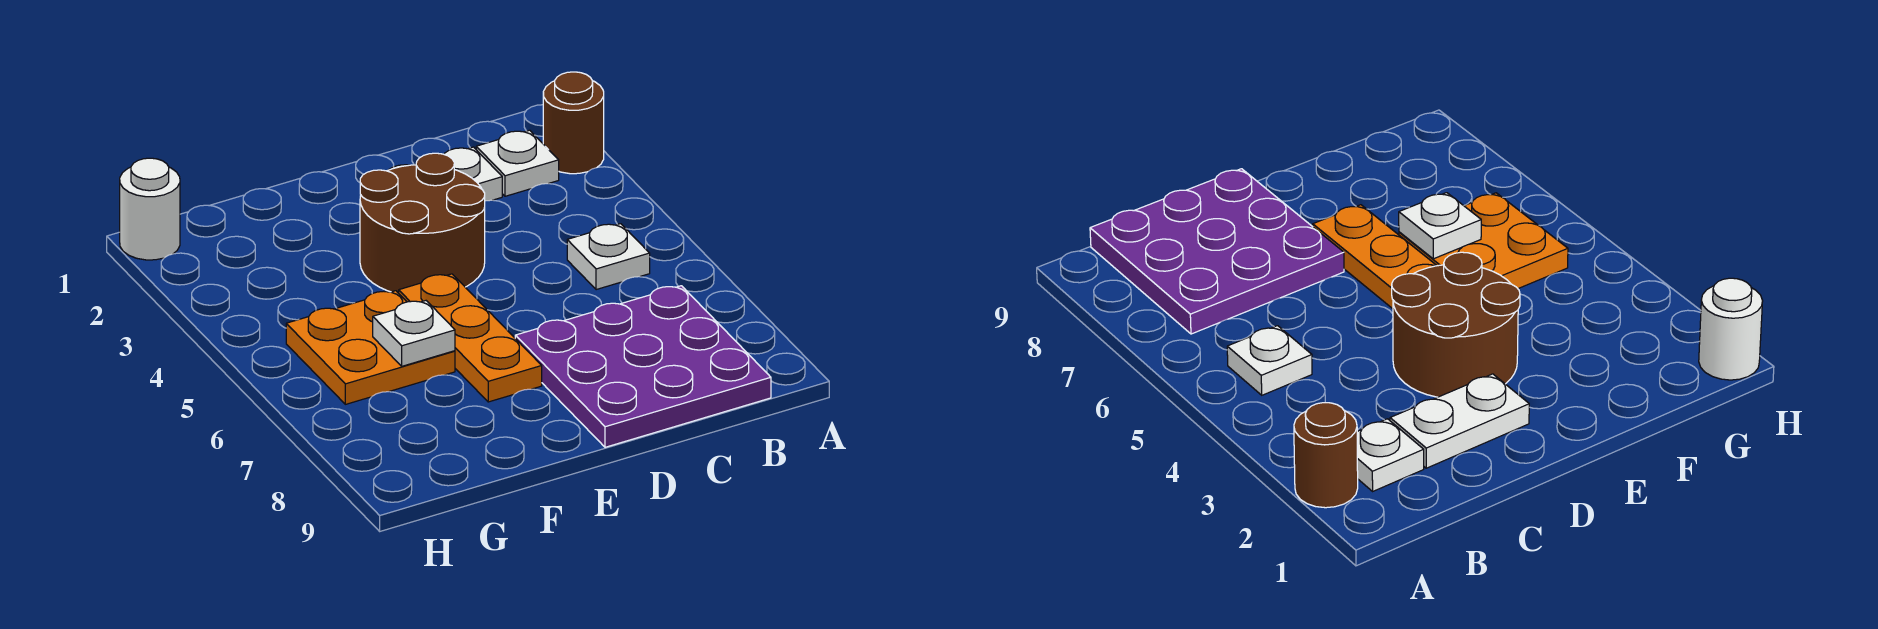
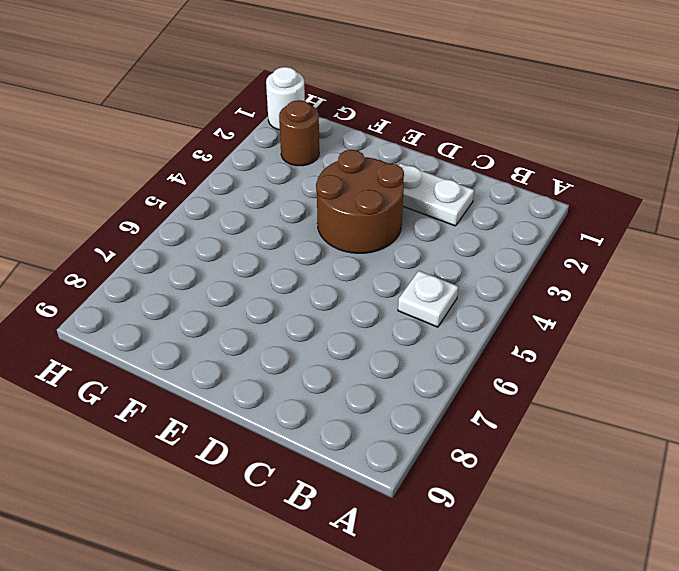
brown 1x1 round brick [279,100,319,166] -> brown 1x1 round brick moved to [543,72,604,174]
none -> white 1x1 plate [476,130,559,196]
none -> purple 3x3 plate [515,286,771,447]

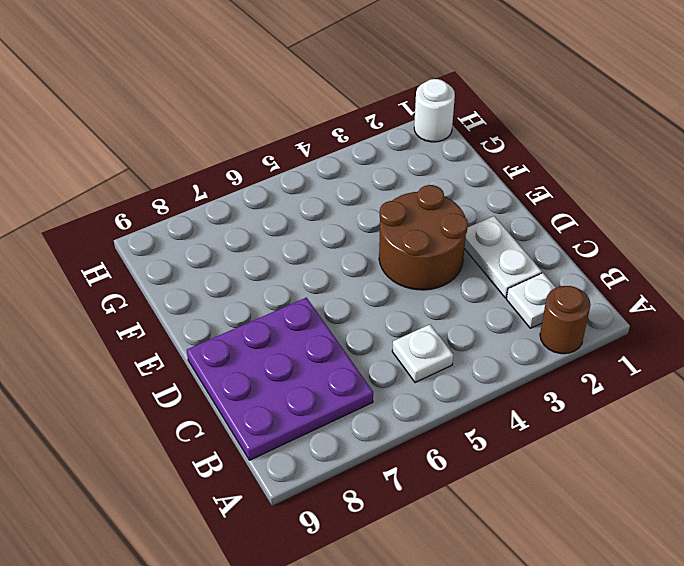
none -> orange 1x3 plate [399,274,542,402]
none -> orange 2x2 plate [286,291,455,404]

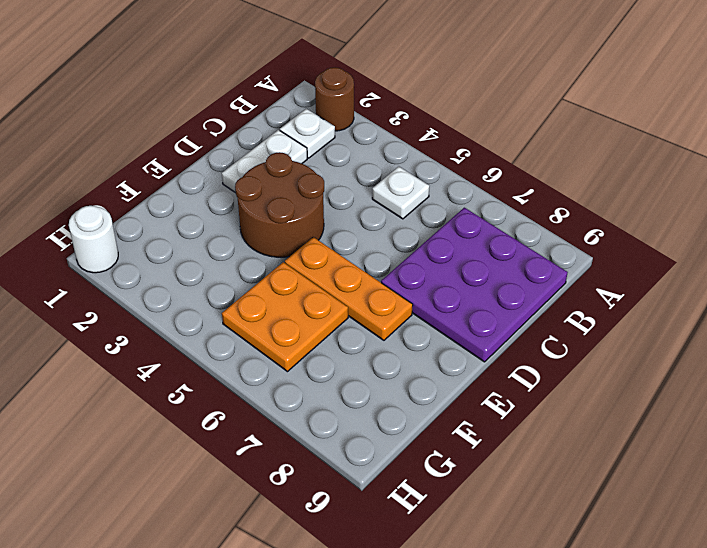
none -> white 1x1 plate [373,301,455,366]

